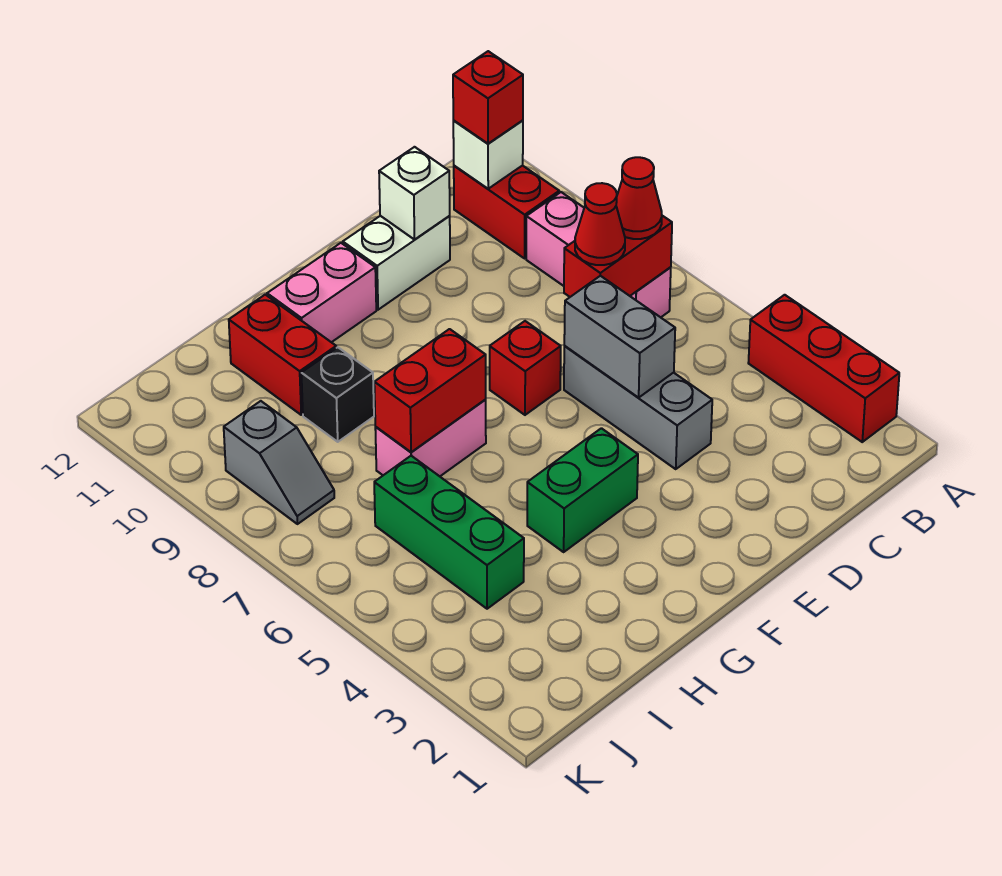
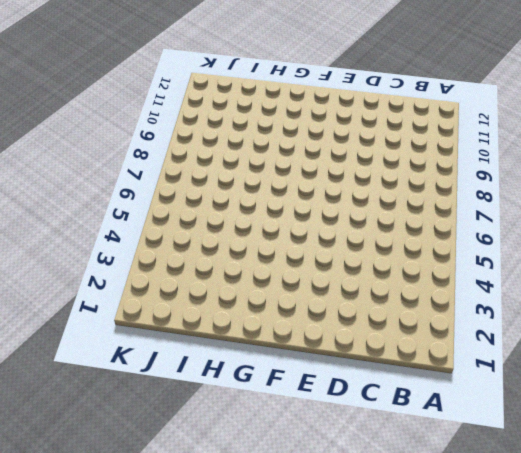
none -> red 1x3 brick [748,295,899,442]
none -> pink 1x3 brick [526,192,671,317]
none -> red 1x2 brick [454,165,559,258]

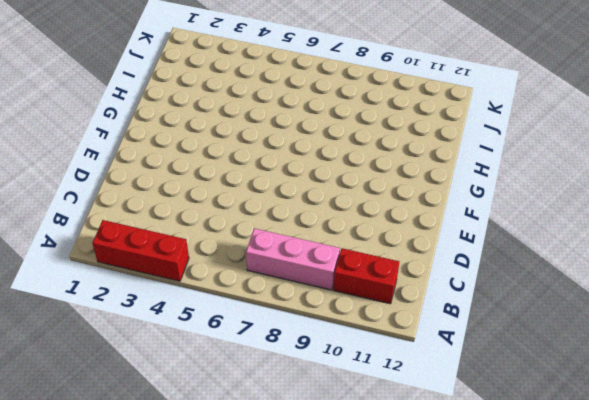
none -> grey 1x3 brick [564,346,712,469]
none -> white 1x2 brick [343,216,450,310]
none -> red 1x1 brick [490,321,561,415]

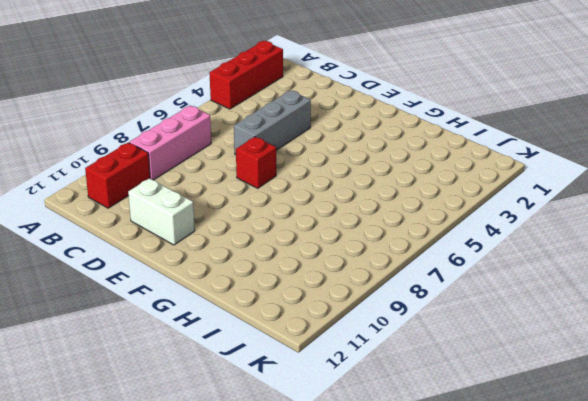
none -> green 1x2 brick [527,428,638,552]
none -> pink 1x2 brick [267,243,376,342]
none -> pink 1x2 brick [375,400,486,476]

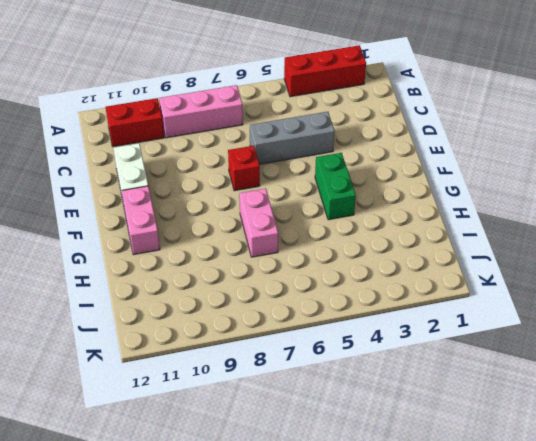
none -> black 1x1 brick [301,347,374,442]
none -> red 1x2 brick [229,295,336,415]
none -> green 1x3 brick [374,456,524,609]

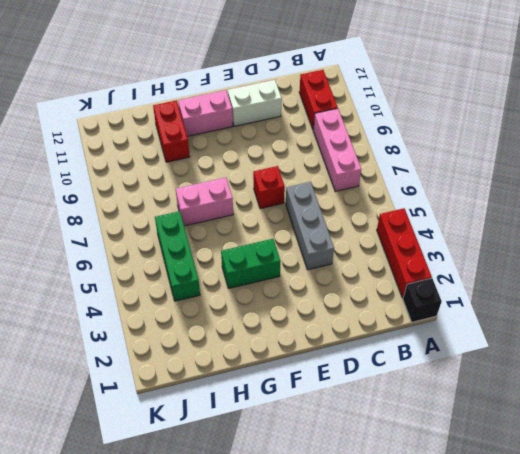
black 1x1 brick [403,278,442,322] -> black 1x1 brick moved to [301,347,374,442]
none -> grey 1x2 slope [224,401,334,524]
none -> red 1x2 brick [564,216,672,297]
none -> white 1x1 brick [453,120,523,189]

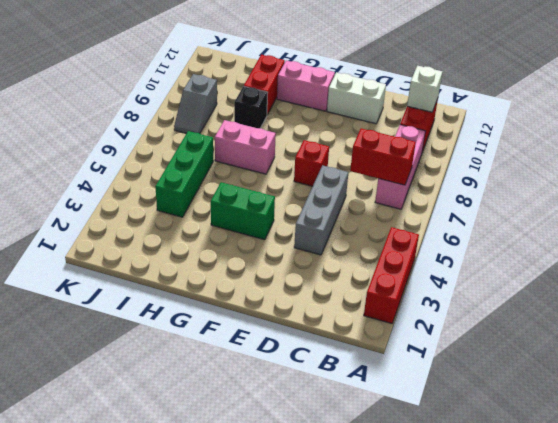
none -> grey 1x2 brick [564,276,675,398]
none -> white 1x1 brick [379,147,450,240]
none -> red 1x2 brick [374,329,486,452]

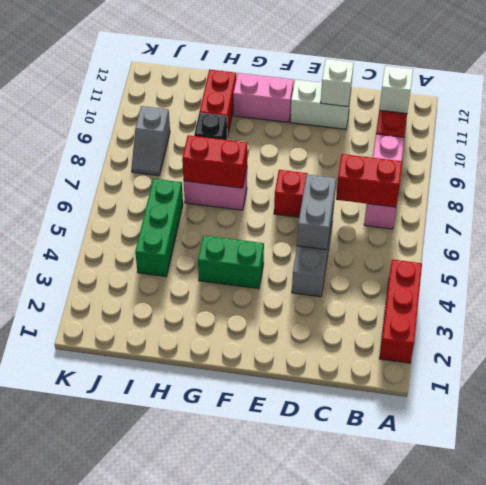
none -> red 1x1 cone [616,157,662,239]
none -> red 1x1 brick [453,51,523,144]
none -> red 1x1 cone [575,183,625,265]

